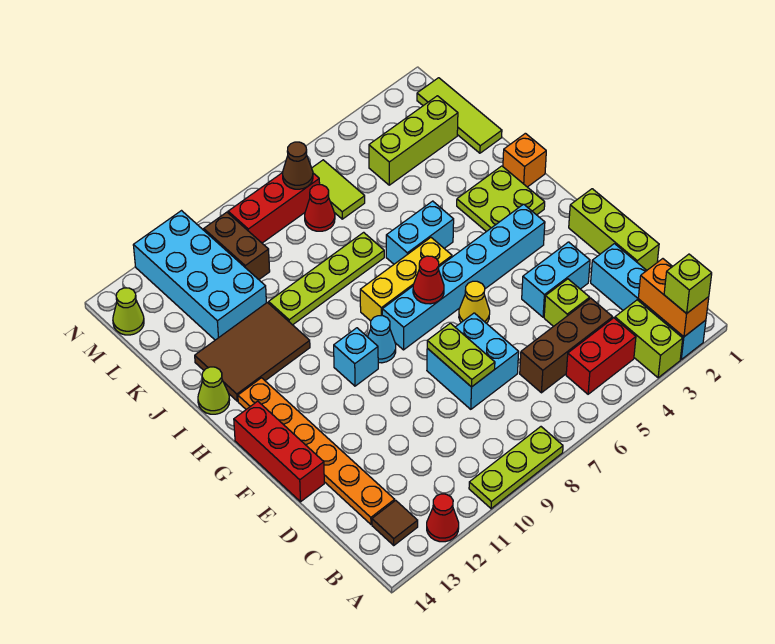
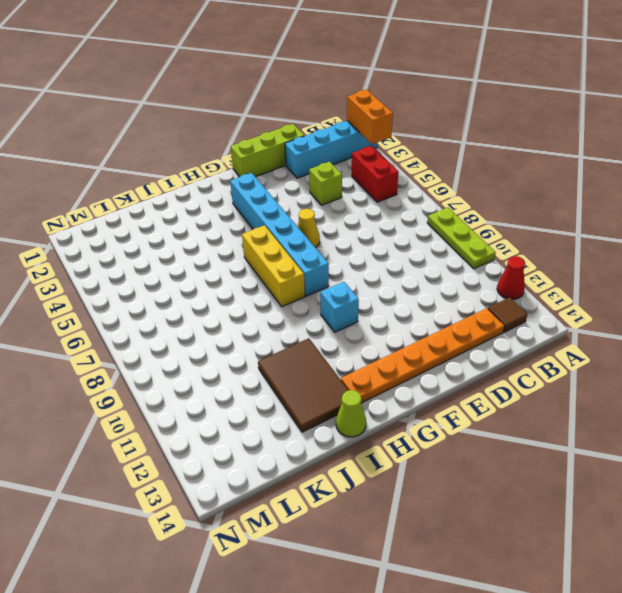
orange 1x2 brick [347,90,393,144] -> orange 1x2 brick turned to [638,259,709,337]
none -> lime 1x2 brick [615,300,683,378]
none -> brown 1x3 brick [520,298,613,393]
none -> cyan 2x2 brick [427,313,519,409]
none -> cyan 1x2 brick [522,242,590,317]

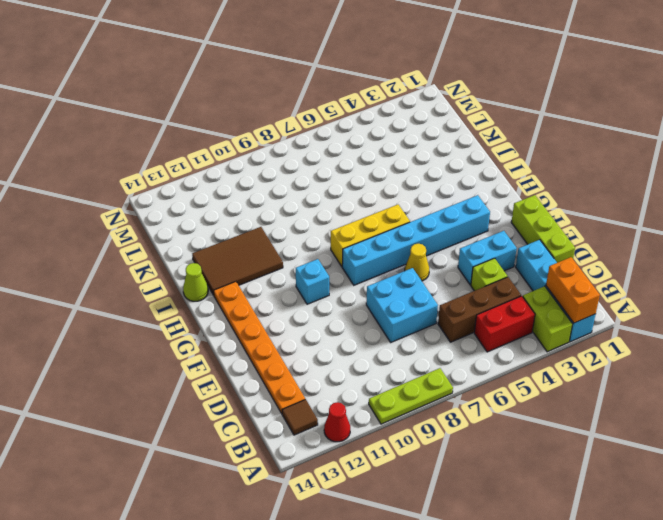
none -> red 1x3 brick [234,401,324,502]
none -> cyan 1x1 cone [368,316,396,363]
none -> lime 2x2 plate [457,166,545,232]
none -> orange 1x1 brick [503,133,546,187]

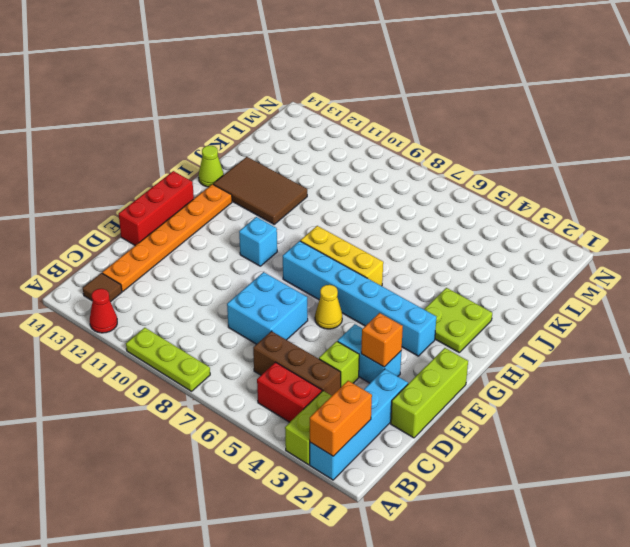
orange 1x1 brick [361,313,403,367] -> orange 1x1 brick moved to [503,133,546,187]
none -> cyan 1x1 cone [368,316,396,363]
none -> cyan 1x2 brick [386,201,454,264]
none -> lime 1x4 plate [269,232,384,325]
none -> lime 1x3 tile [417,78,502,153]

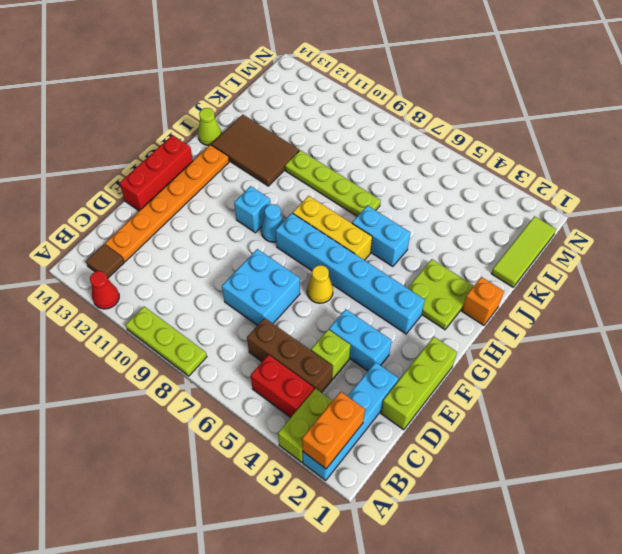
none -> cyan 2x4 brick [133,211,266,340]
none -> lime 1x3 brick [369,96,458,185]
none -> lime 1x2 tile [312,160,365,219]
none -> red 1x1 cone [305,185,335,231]

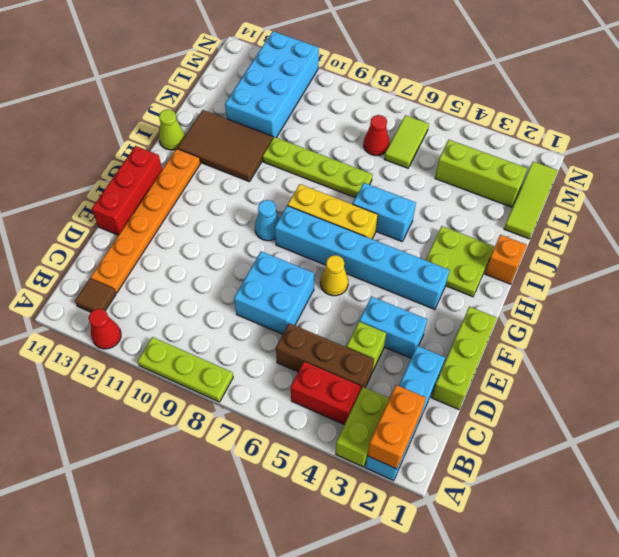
none -> cyan 1x1 brick [334,328,378,386]
none -> brown 1x2 brick [204,212,270,279]
none -> red 1x3 brick [228,173,320,243]
none -> lime 1x1 cone [113,288,144,335]

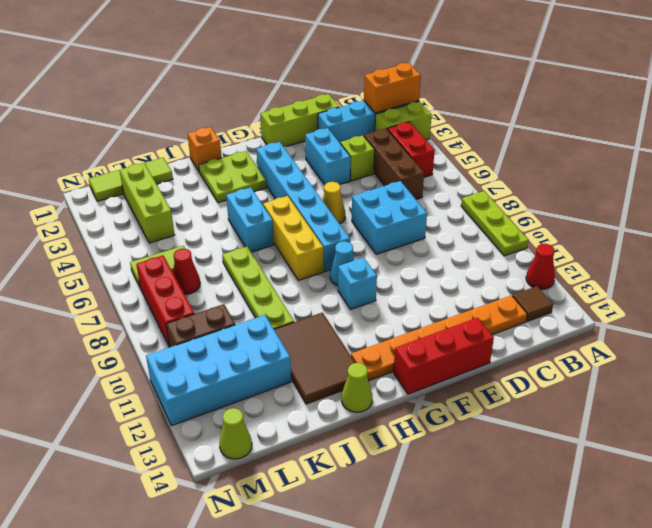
none -> lime 1x2 plate [427,323,495,387]
none -> red 1x1 cone [413,256,444,304]
none -> brown 1x1 cone [283,142,313,189]
none -> lime 1x1 brick [664,254,712,314]

